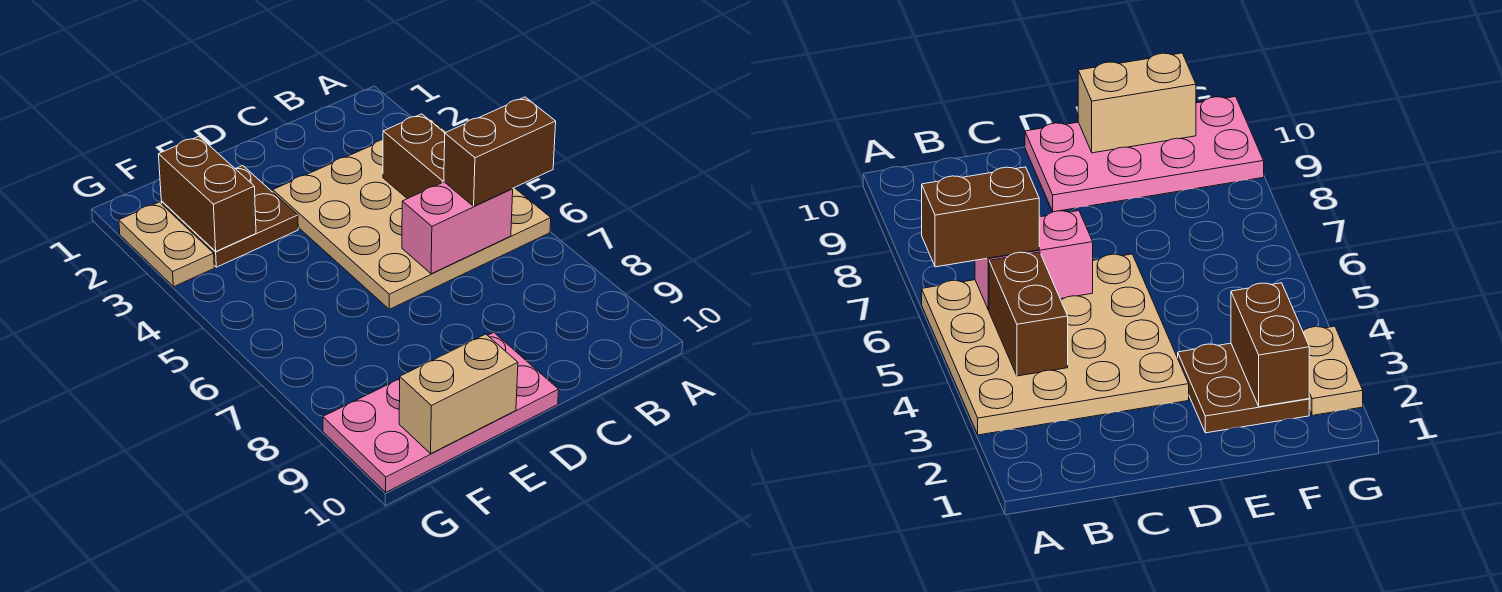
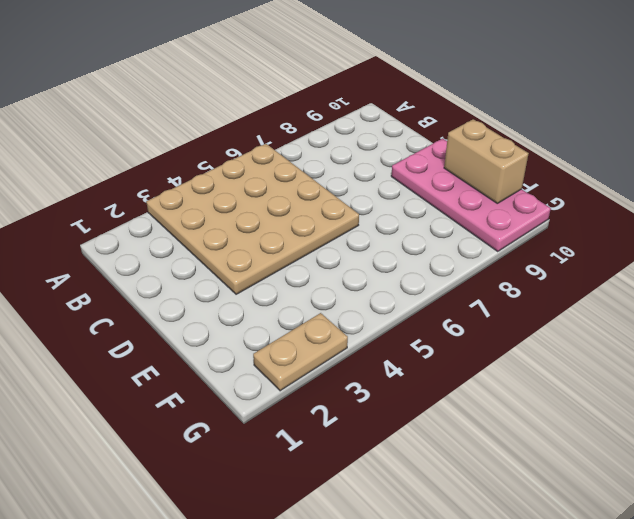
none -> brown 2x2 plate [161,166,298,267]
none -> brown 1x2 brick [383,114,445,199]

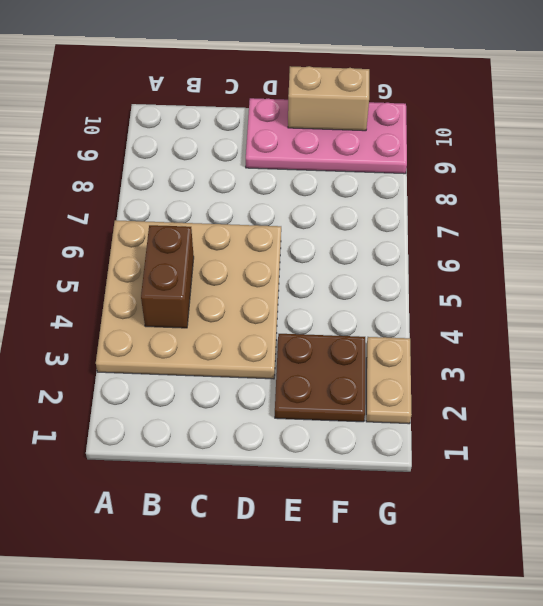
none -> pink 1x2 brick [402,182,513,274]
none -> brown 1x2 brick [159,136,256,252]

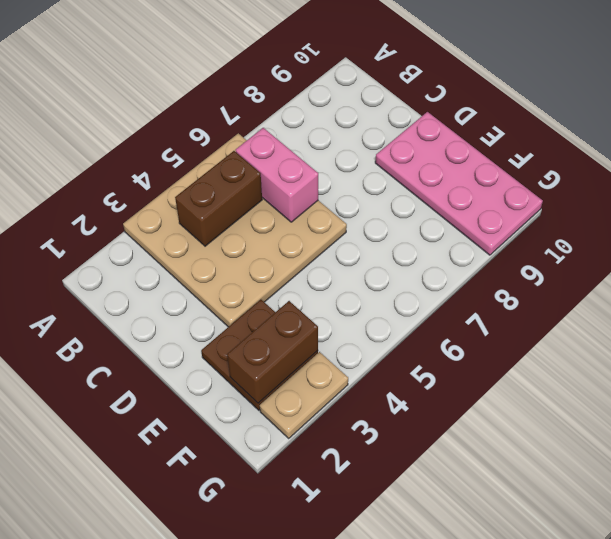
none -> tan 1x2 brick [399,334,518,453]
none -> brown 1x2 brick [444,97,556,206]

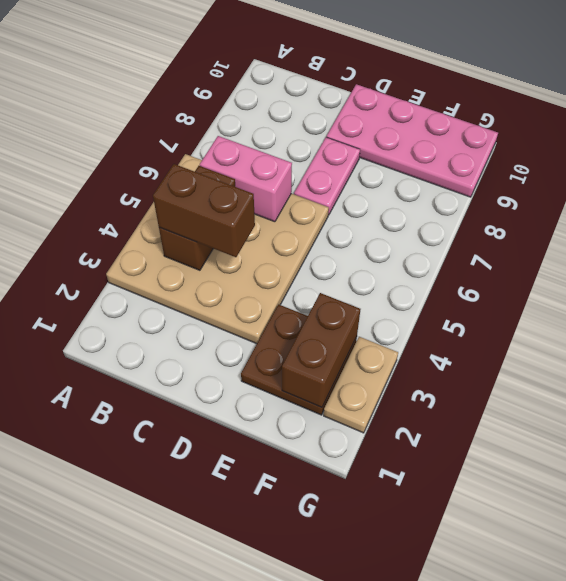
brown 1x2 brick [153,164,255,257] -> brown 1x2 brick moved to [444,97,556,206]
pink 1x2 plate [294,137,360,215] -> none
none -> tan 1x2 brick [399,334,518,453]

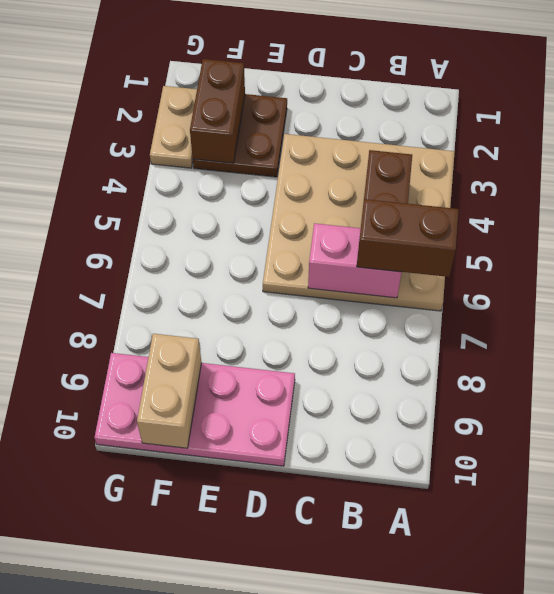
tan 1x2 brick [137,334,202,448] -> tan 1x2 brick turned to [399,334,518,453]

